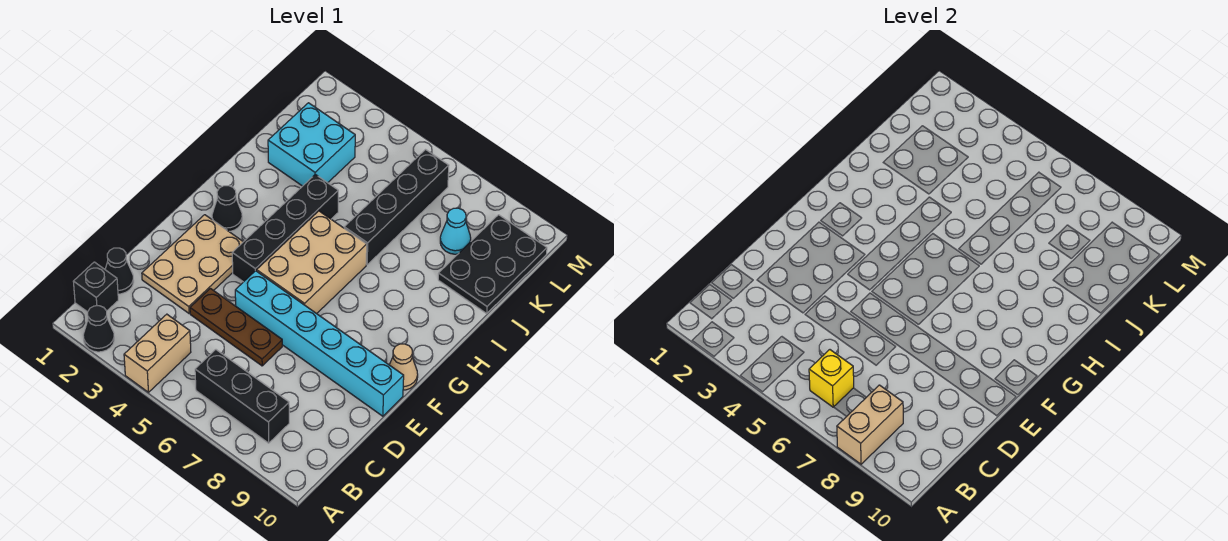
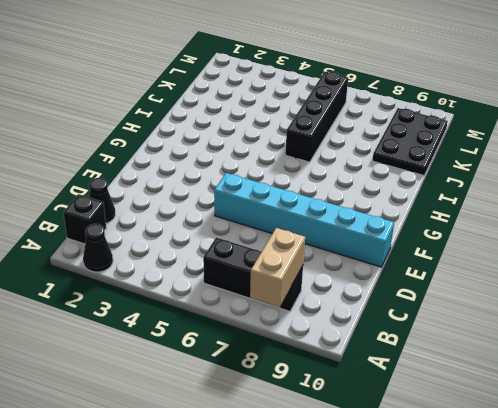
none -> tan 1x2 brick [124,314,191,392]
none -> tan 2x3 plate [142,215,243,313]
none -> brown 1x3 plate [190,288,282,366]

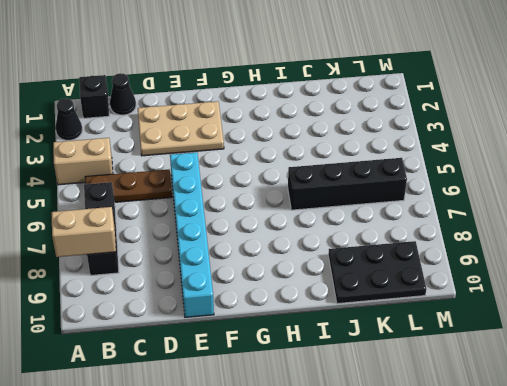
brown 1x3 plate [85,170,172,202] -> brown 1x3 plate turned to [190,288,282,366]
none -> black 1x4 brick [232,174,338,282]
none -> tan 2x3 brick [257,211,367,314]
none -> tan 1x1 cone [390,344,418,390]

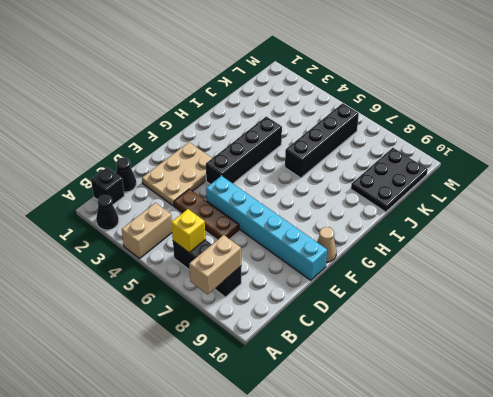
none -> tan 2x3 brick [257,211,367,314]
none -> black 1x1 cone [212,186,242,231]
none -> cyan 2x2 brick [268,103,355,186]

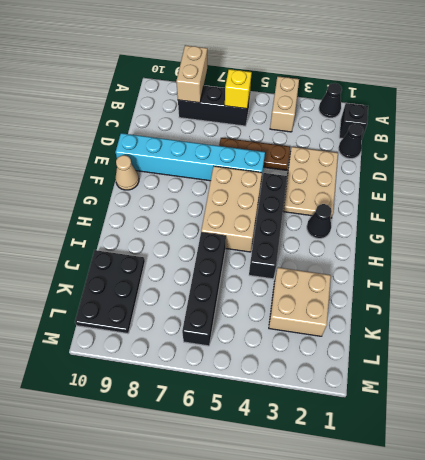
tan 2x2 brick [269,268,331,336] -> cyan 2x2 brick [268,103,355,186]
none -> cyan 1x1 cone [440,208,471,254]

